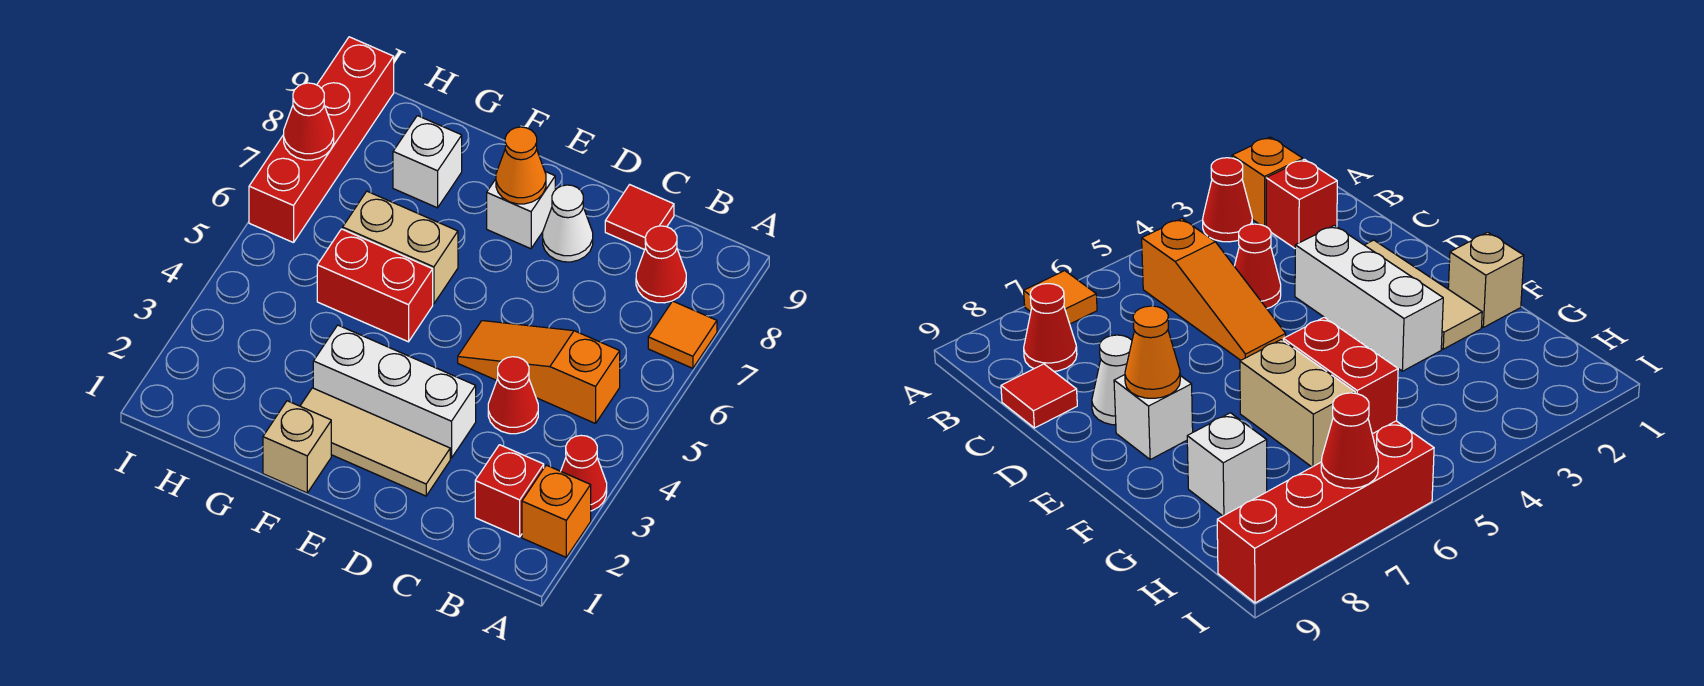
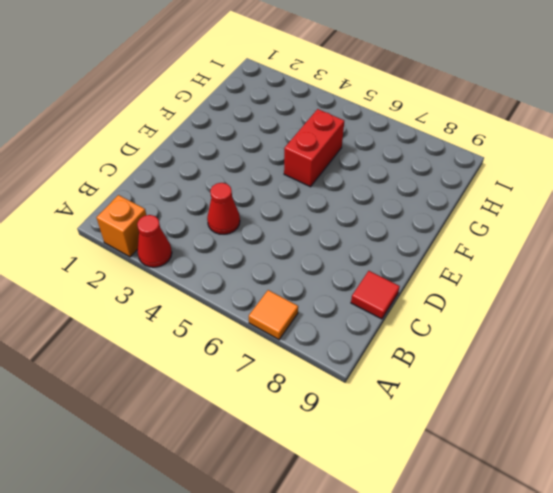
none -> red 1x1 brick [475,445,544,537]
none -> orange 1x3 slope [458,321,620,424]
none -> red 1x1 cone [636,226,686,303]

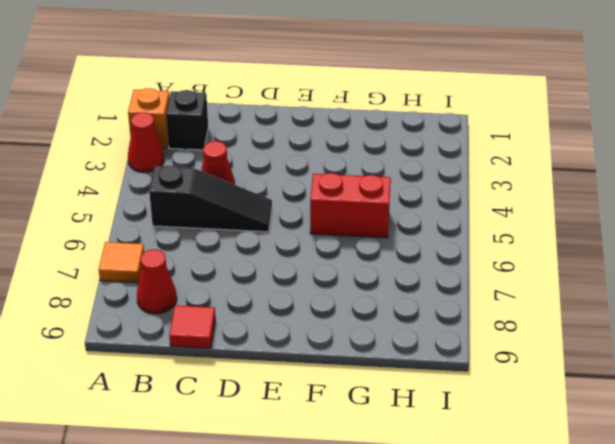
black 1x1 brick [166,90,208,150] -> red 1x1 brick [475,445,544,537]
black 1x3 slope [149,165,272,232] -> orange 1x3 slope [458,321,620,424]
none -> tan 1x3 tile [300,388,450,496]
none -> white 1x3 brick [313,325,476,458]
none -> white 1x1 cone [543,185,593,262]

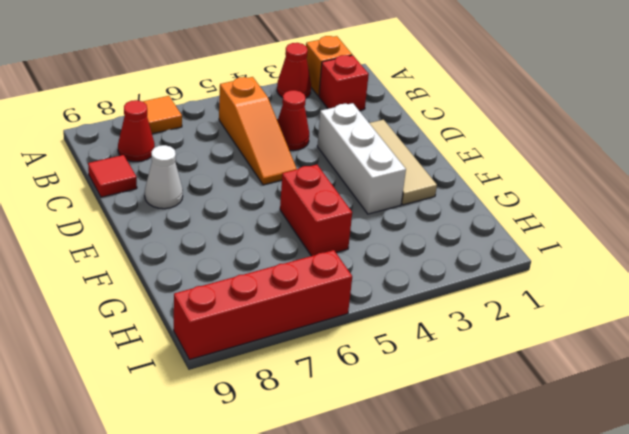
none -> white 1x1 brick [487,172,555,249]
none -> tan 1x1 brick [263,401,331,493]
none -> tan 1x2 brick [343,191,458,304]

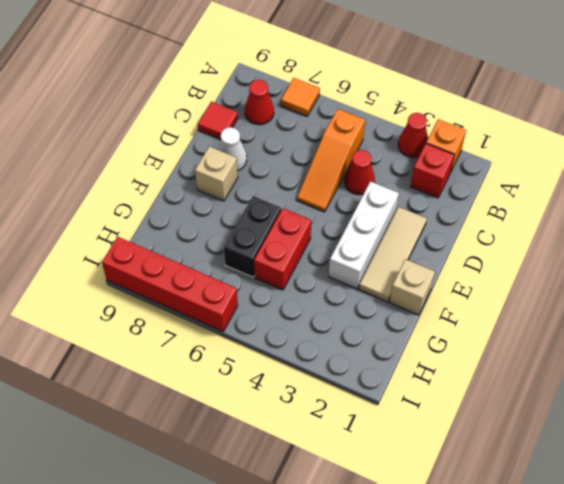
tan 1x1 brick [195,147,238,201] -> white 1x1 brick [487,172,555,249]
black 1x2 brick [224,196,281,277] -> tan 1x2 brick [343,191,458,304]
none -> white 1x1 brick [393,116,462,208]
none -> orange 1x1 cone [496,127,546,204]
none -> red 1x1 cone [284,83,334,160]

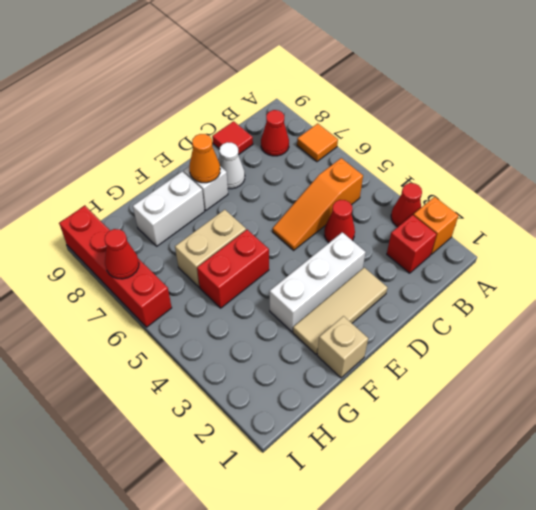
white 1x2 brick [133,171,205,246] -> white 1x1 brick [393,116,462,208]

